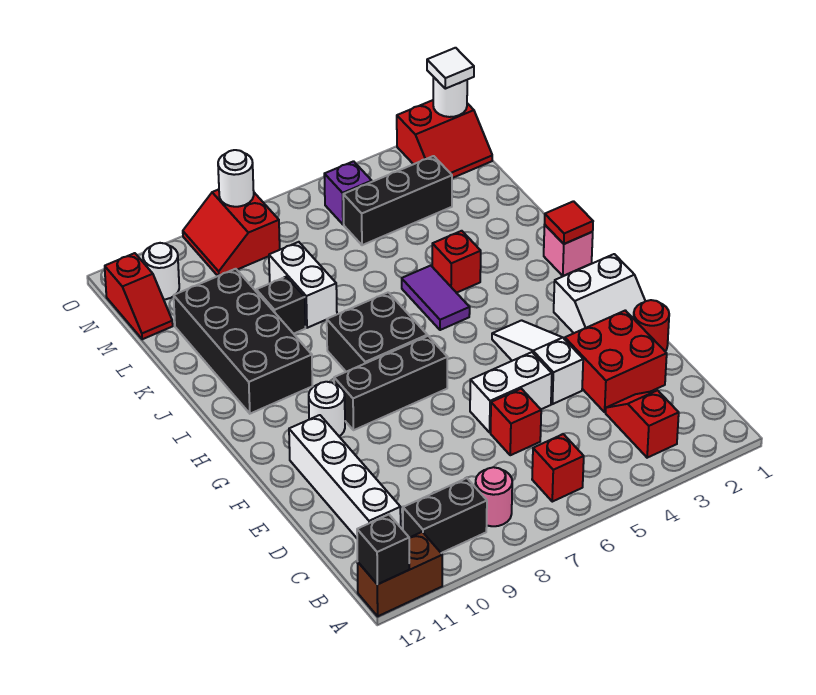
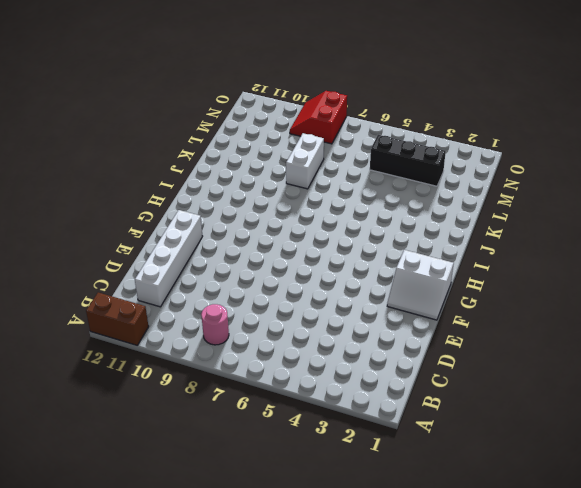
none -> red 1x2 slope [606,390,679,458]
none -> red 1x1 brick [532,434,584,502]
none -> black 1x2 brick [403,478,487,553]
none -> red 2x2 brick [565,310,667,412]

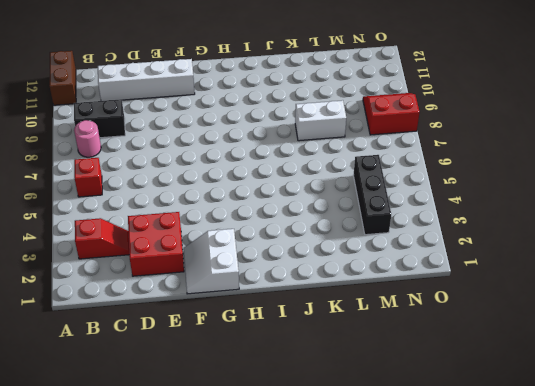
black 1x2 brick [74,99,125,138] -> black 1x2 brick turned to [403,478,487,553]
none -> red 1x1 brick [491,389,541,455]
none -> red 1x1 round brick [633,300,669,351]
none -> white 1x3 slope [492,320,583,404]
none -> white 1x2 brick [470,352,552,432]

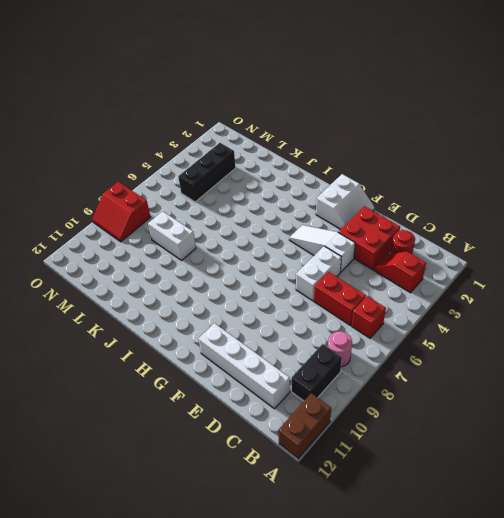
red 1x1 round brick [391,230,415,254] -> red 1x1 round brick moved to [633,300,669,351]
red 1x2 brick [314,272,366,326] -> red 1x1 brick [491,389,541,455]
none -> black 1x3 brick [334,336,448,430]
none -> white 1x1 round brick [309,382,345,436]
none -> black 2x2 brick [327,292,427,372]
none -> pink 1x1 brick [544,225,593,276]

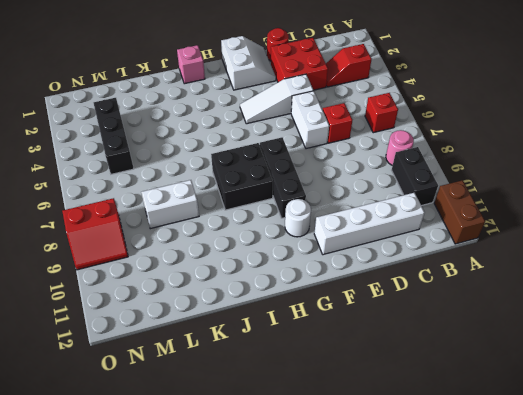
none -> purple 1x2 tile [402,266,470,330]
none -> black 2x4 brick [174,269,312,414]
none -> red 1x1 brick [432,231,481,293]
none -> black 1x1 brick [256,277,305,334]

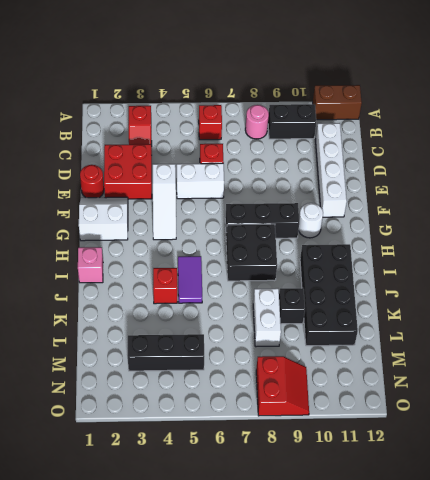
none -> red 1x2 slope [105,253,173,339]
none -> red 2x2 slope [397,100,492,178]
none -> purple 1x1 brick [324,161,372,224]
none -> white 1x1 round brick [143,243,179,299]

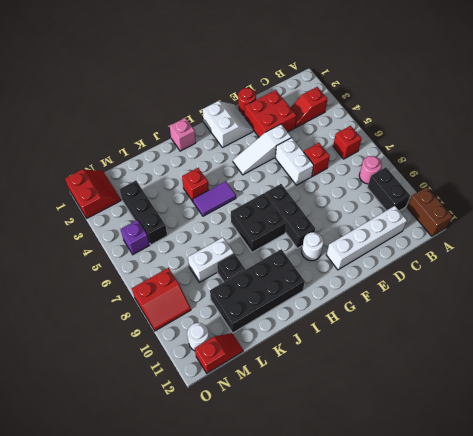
none -> black 1x1 brick [357,515,409,584]
none -> red 1x1 tile [545,201,593,244]
none -> white 1x1 round brick [433,77,467,117]
none -> white 1x1 round brick [218,150,254,207]

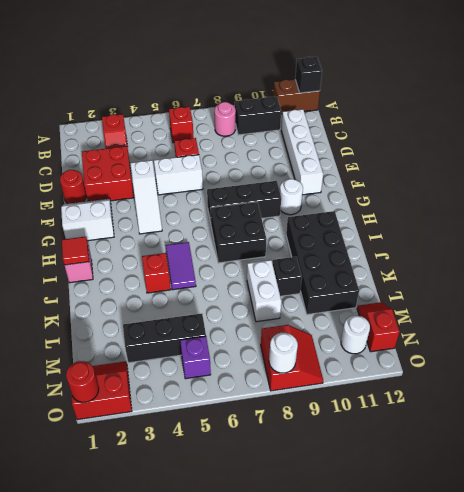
red 1x1 round brick [66,361,99,402] -> white 1x1 round brick [433,77,467,117]
none -> white 1x1 tile [427,48,474,89]

